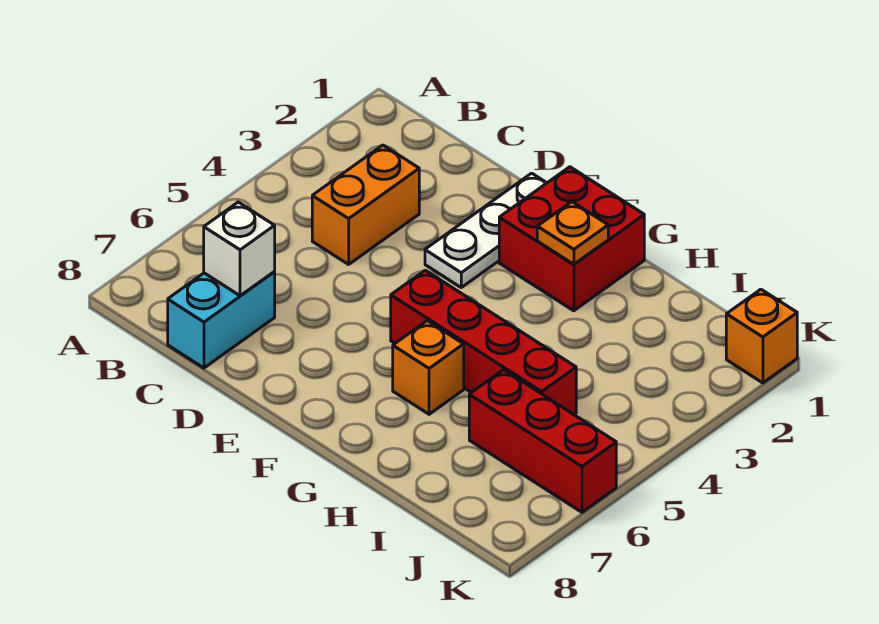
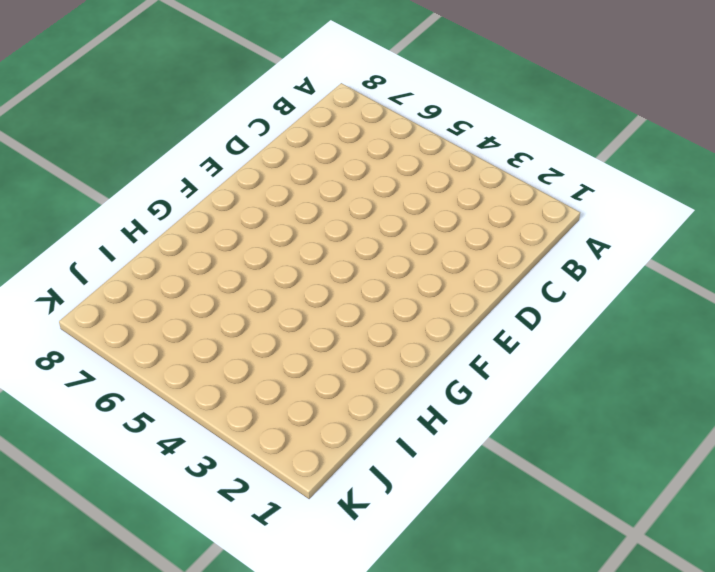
none -> orange 1x2 brick [312,145,419,264]
none -> cyan 1x2 brick [168,272,275,368]

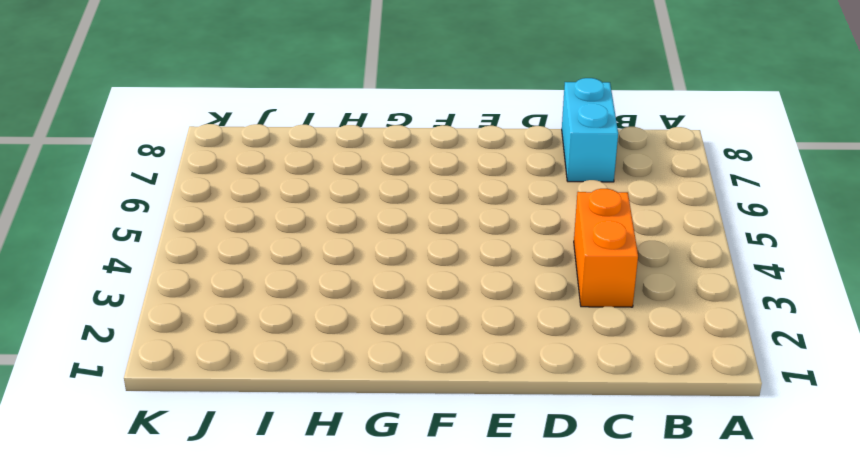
none -> white 1x3 plate [425,173,546,287]
none -> red 2x2 brick [499,167,644,311]

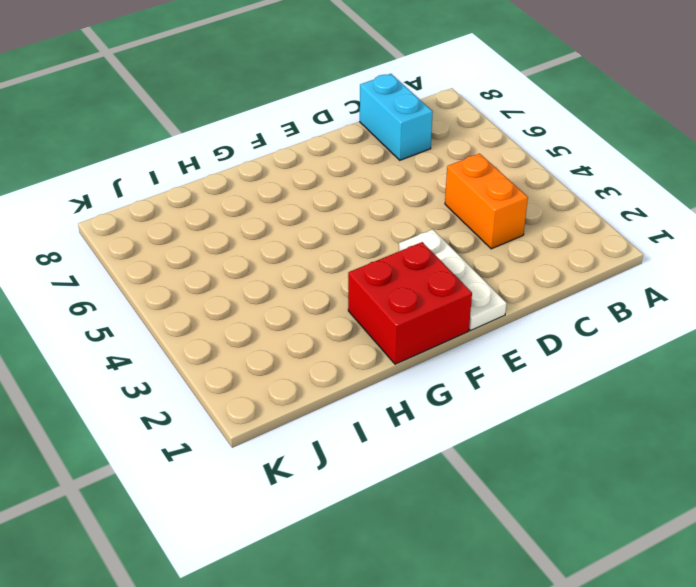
none -> red 1x4 brick [391,270,576,414]
none -> orange 1x1 brick [393,321,464,414]

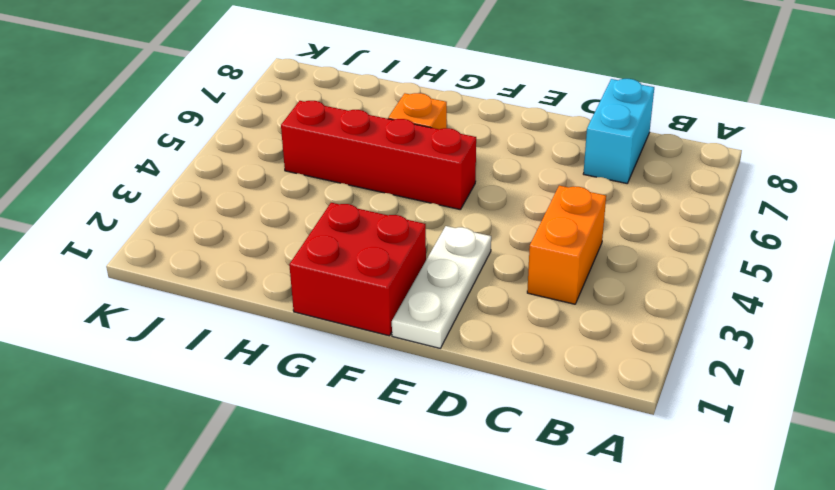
none -> red 1x3 brick [469,370,616,512]
none -> orange 1x1 brick [726,289,797,383]

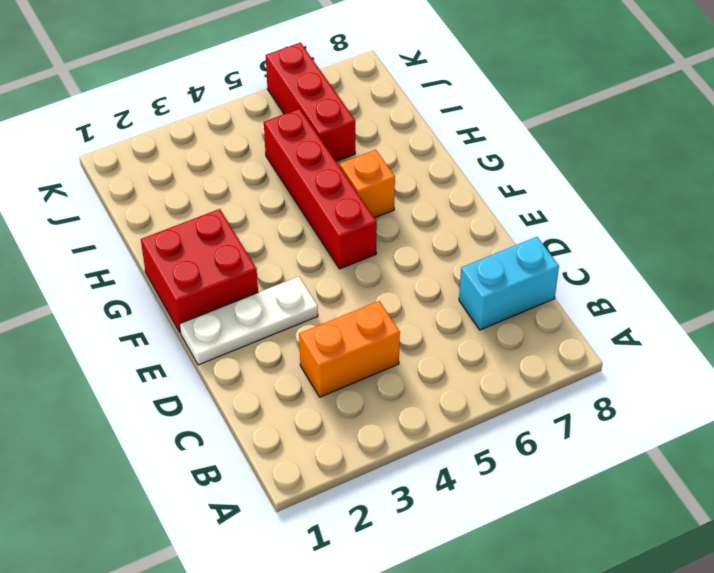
none -> orange 1x1 brick [726,289,797,383]
none -> white 1x1 brick [204,202,275,296]

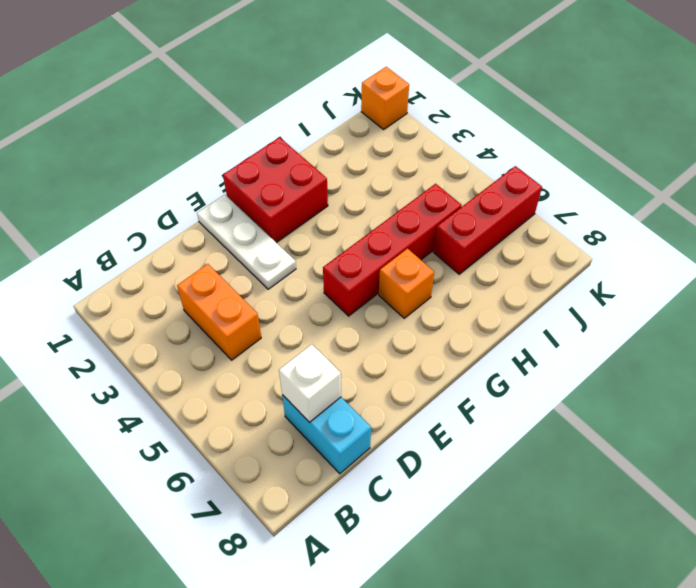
none -> orange 1x1 plate [537,202,608,264]

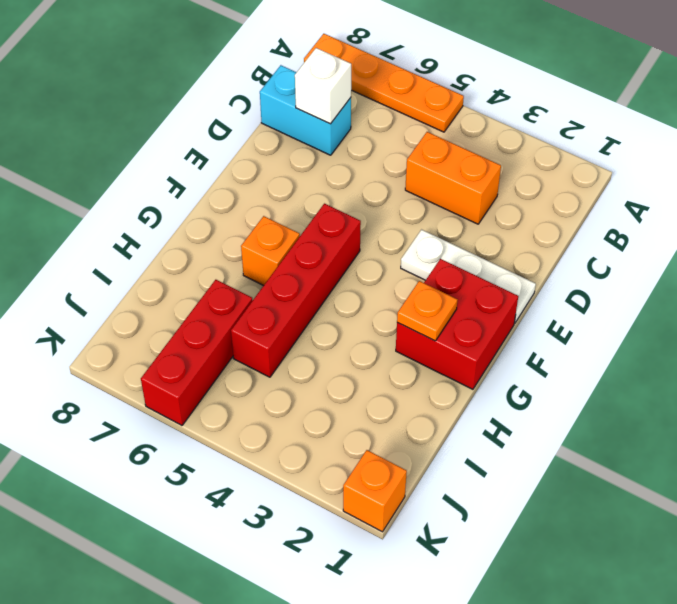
orange 1x4 plate [304,34,464,132] -> none

